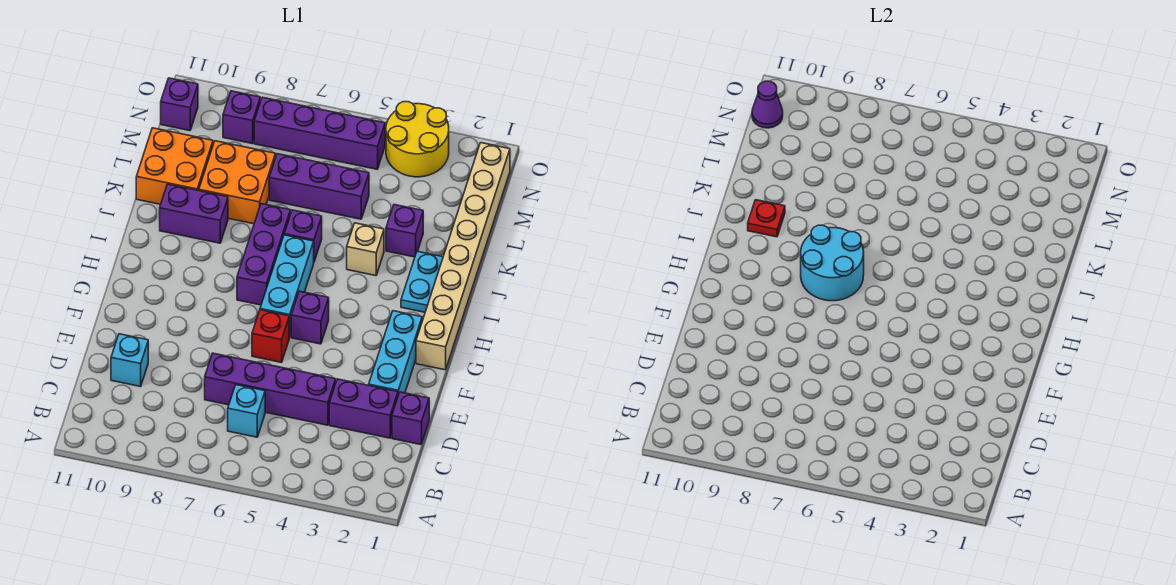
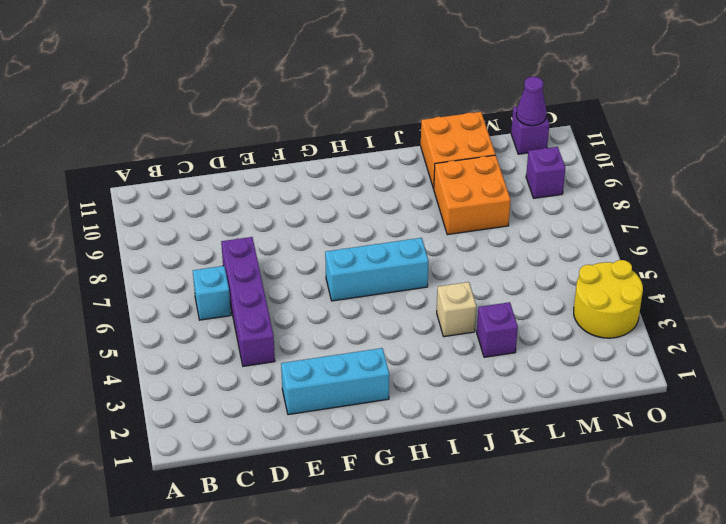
none -> purple 1x1 brick [392,392,429,445]
none -> purple 1x2 brick [329,379,398,438]
none -> cyan 1x1 brick [111,334,148,387]

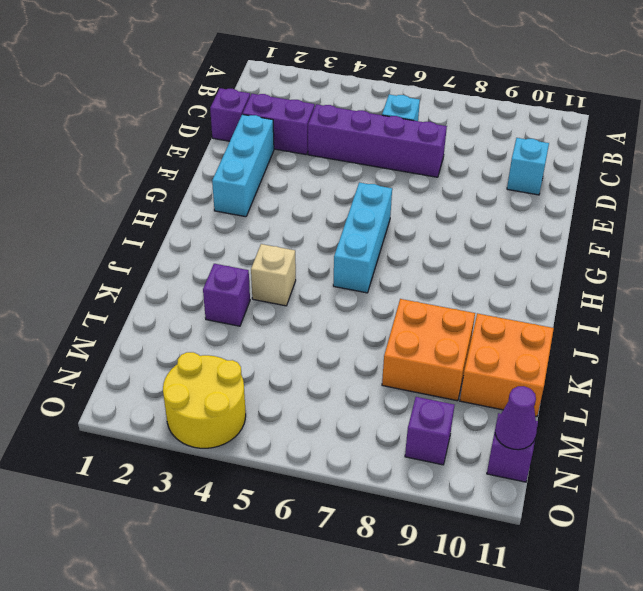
none -> red 1x1 brick [252,310,290,362]
none -> tan 1x8 brick [416,143,510,370]
none -> purple 1x1 brick [291,291,329,344]

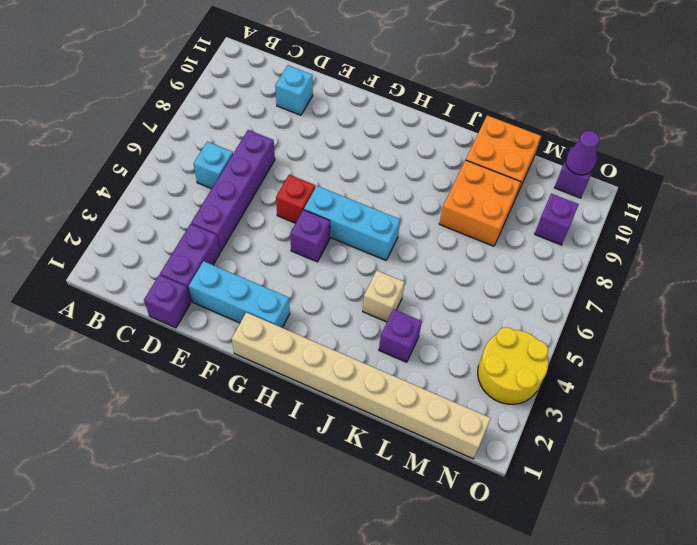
none -> purple 1x3 brick [237,204,291,305]
none -> cyan 1x2 plate [401,251,443,312]
none -> purple 1x1 brick [284,210,322,261]

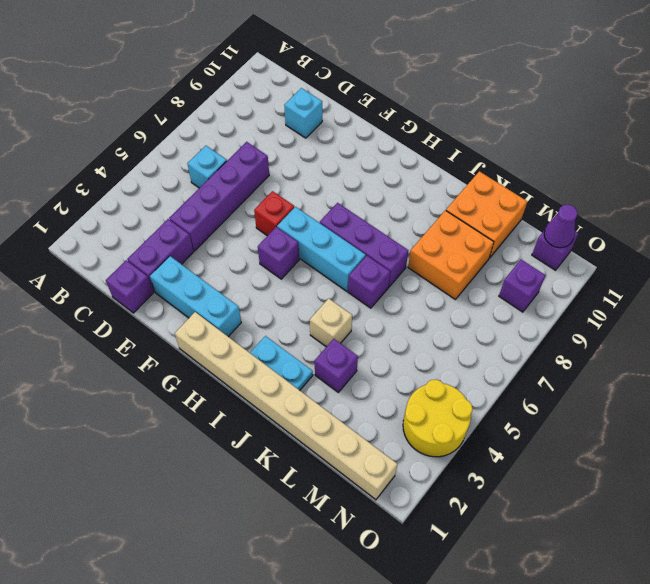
none -> purple 1x2 brick [160,184,228,243]
none -> purple 1x3 brick [269,154,369,219]
none -> purple 1x4 brick [254,97,385,169]

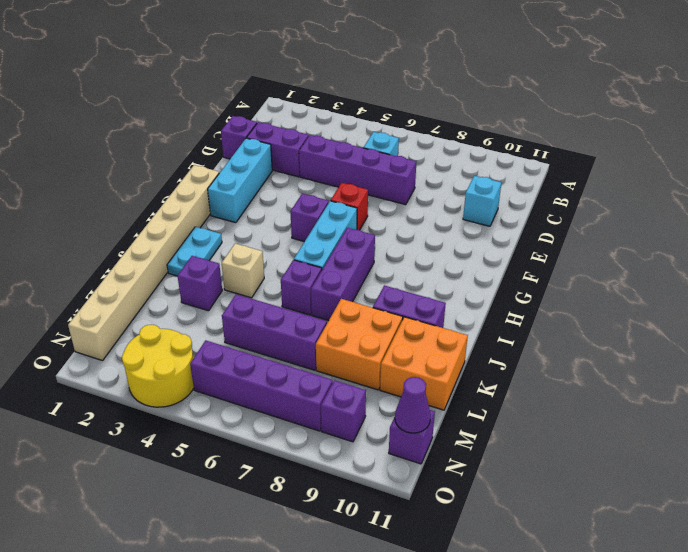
none -> cyan 2x2 round brick [801,225,864,301]
none -> red 1x1 plate [748,200,785,237]

